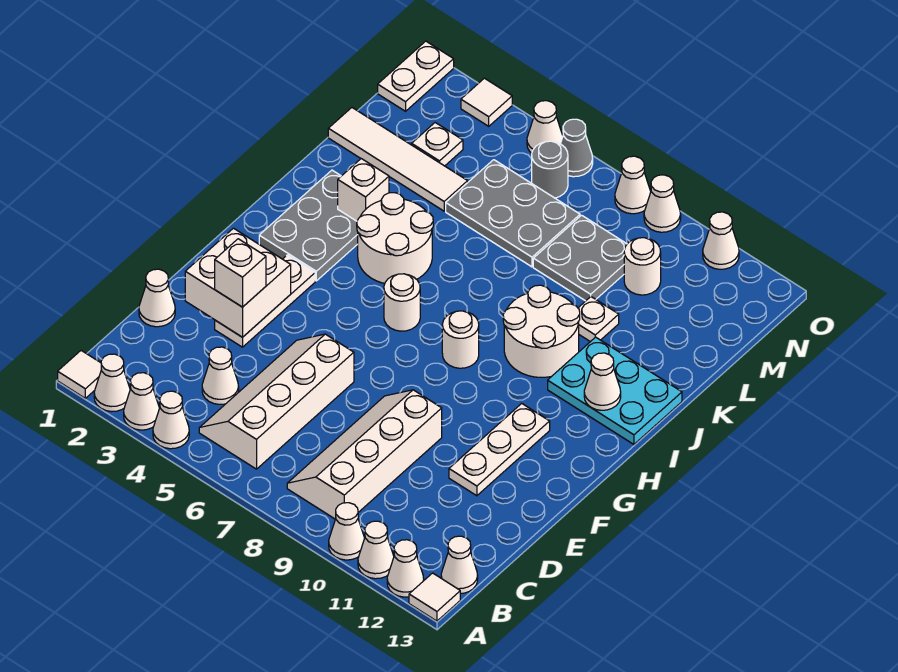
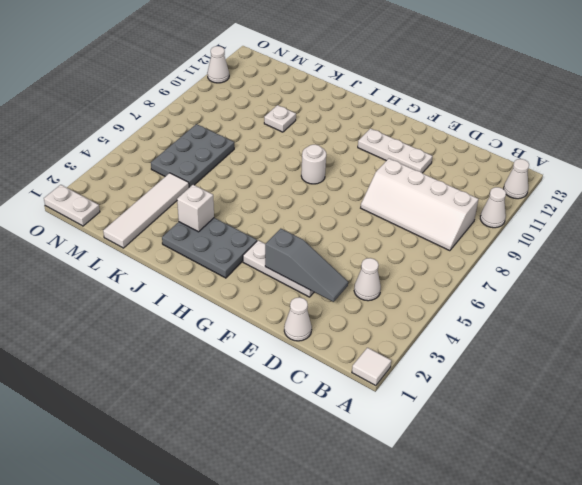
grey 1x3 slope [265,229,348,302] -> white 2x2 brick [185,228,291,337]
none -> white 1x1 cone [94,354,130,412]
none -> white 1x1 cone [124,373,159,430]
none -> white 1x1 cone [153,391,189,449]
none -> white 1x1 cone [358,521,394,579]

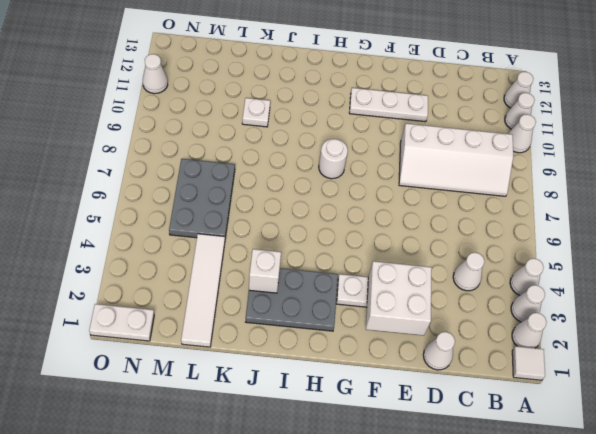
none -> white 1x1 tile [409,573,460,621]
none -> white 2x4 slope [199,334,354,469]
none -> white 1x1 cone [441,536,478,593]
none -> white 1x1 round brick [384,274,420,331]

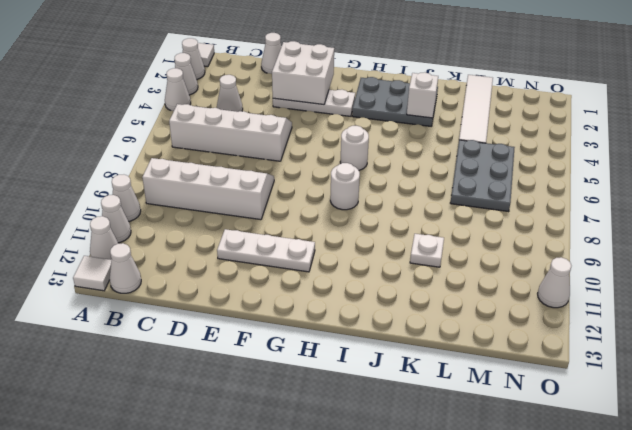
none -> white 2x2 round brick [357,193,433,283]
none -> white 2x2 round brick [503,285,580,377]
none -> cyan 2x3 plate [548,337,682,444]
none -> grey 2x2 plate [533,215,627,301]

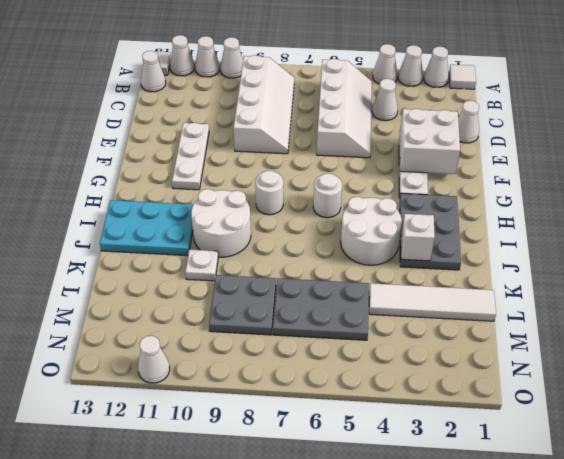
none -> white 1x1 plate [412,123,463,166]
none -> white 1x1 round brick [624,238,661,295]
none -> white 1x2 plate [378,41,454,111]
none -> grey 1x1 round brick [532,141,568,198]

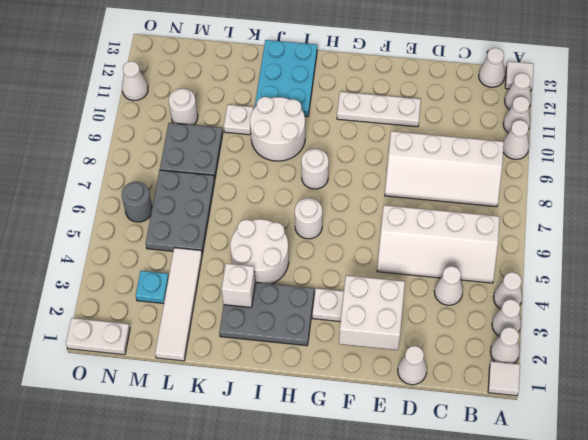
cyan 1x1 plate [136,271,169,304] -> white 1x1 plate [412,123,463,166]
none -> white 1x1 tile [461,78,512,126]
none -> white 1x1 cone [527,101,563,153]
none -> grey 1x1 cone [561,119,593,177]
none -> white 1x1 cone [615,156,651,214]

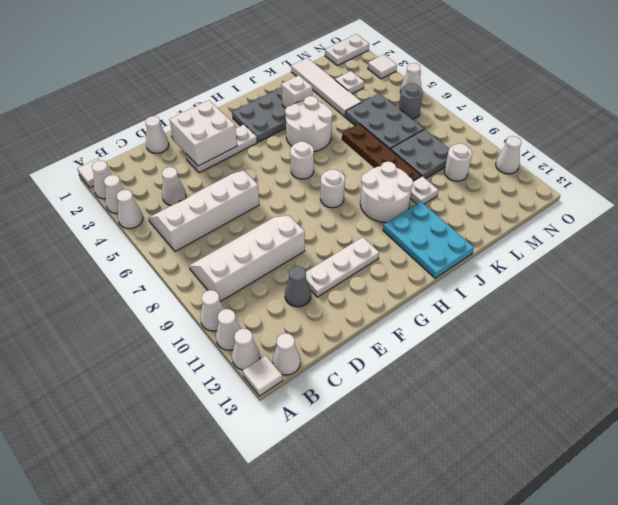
grey 1x1 cone [285,266,311,307] -> grey 1x1 cone moved to [561,119,593,177]
brown 1x4 plate [342,124,421,181] -> none
none -> white 1x1 cone [615,156,651,214]
none -> white 1x1 cone [644,175,681,232]
none -> white 1x1 cone [584,353,621,410]
none -> white 1x1 brick [215,239,266,307]

